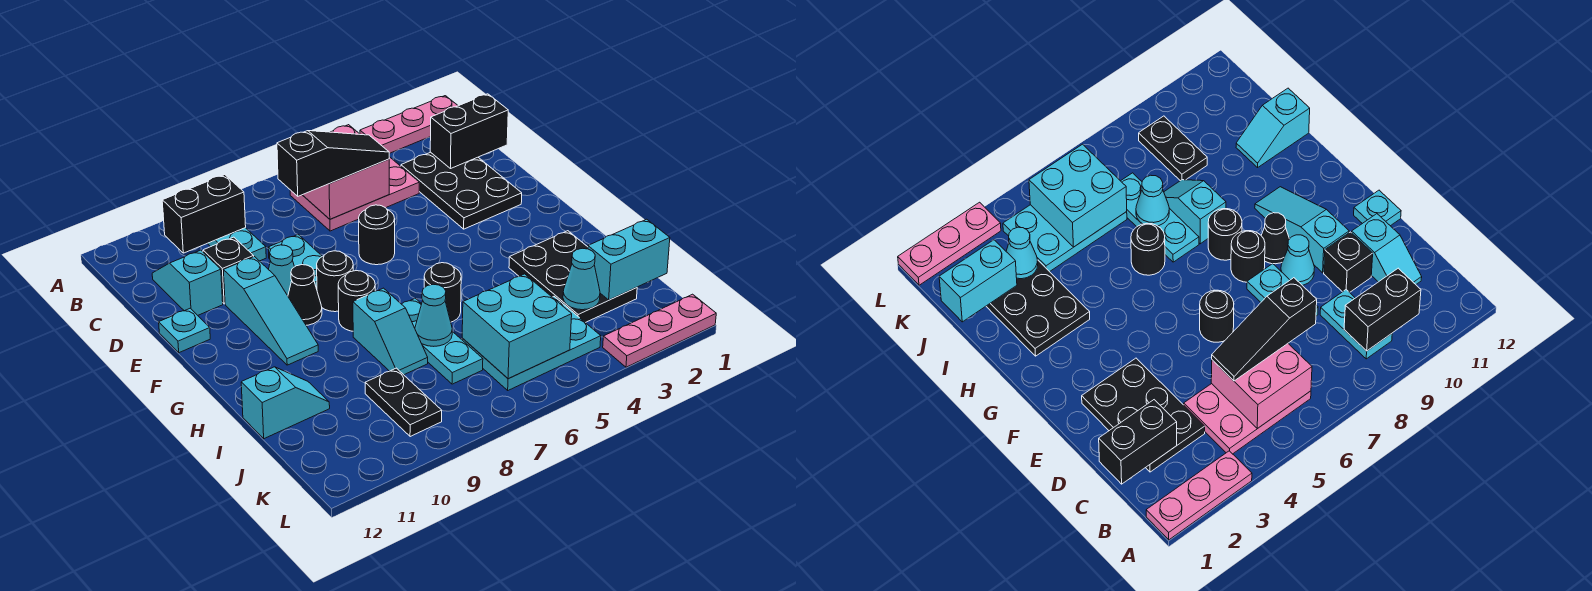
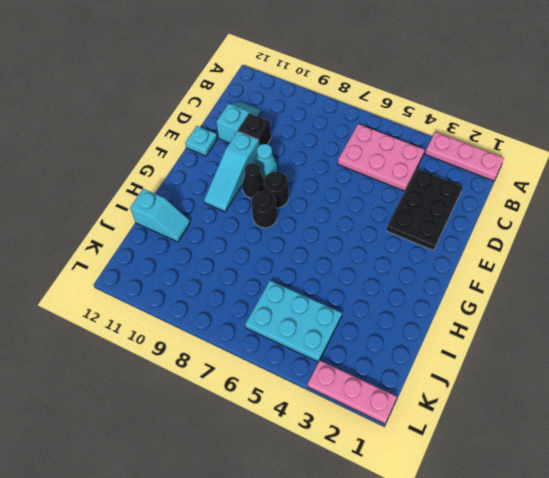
none -> cyan 1x2 plate [207,228,266,261]
none -> cyan 1x2 plate [268,235,322,289]
none -> black 1x1 round brick [359,205,395,265]
none -> black 2x3 plate [509,231,637,323]

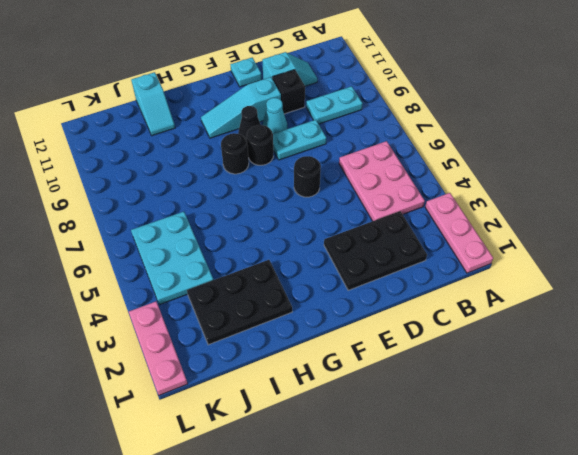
none -> black 1x1 round brick [424,263,461,322]
none -> cyan 1x3 plate [402,298,483,384]
none -> cyan 1x2 slope [353,288,428,375]
none -> black 1x2 plate [365,368,442,437]

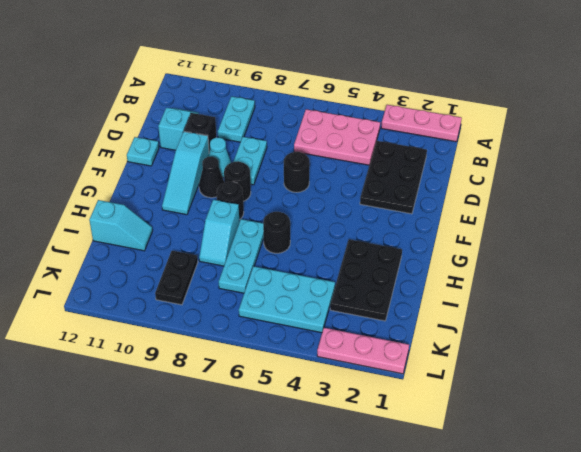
none -> pink 2x2 brick [303,125,389,219]
none -> black 1x2 brick [162,175,246,253]
none -> black 1x2 brick [430,94,508,169]
none -> cyan 1x1 cone [415,284,452,346]

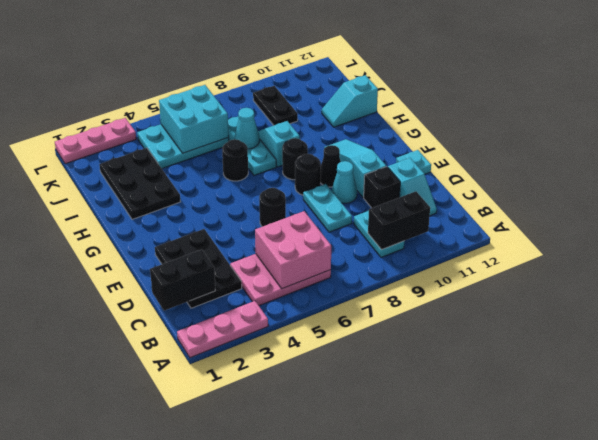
none -> cyan 1x2 brick [588,219,670,300]
none -> cyan 1x1 cone [563,248,600,310]
none -> black 1x3 slope [277,131,389,196]

